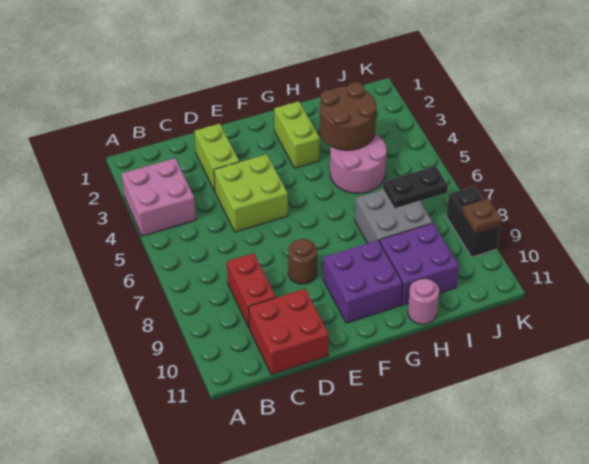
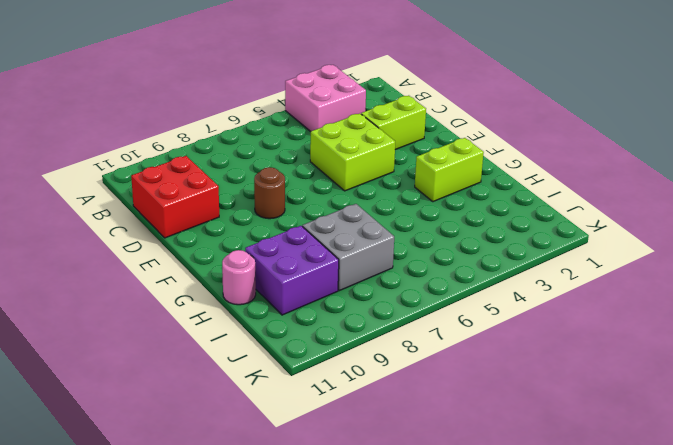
none -> red 1x2 brick [227,253,276,327]
none -> purple 2x2 brick [323,240,403,323]
none -> pink 2x2 round brick [330,134,387,193]

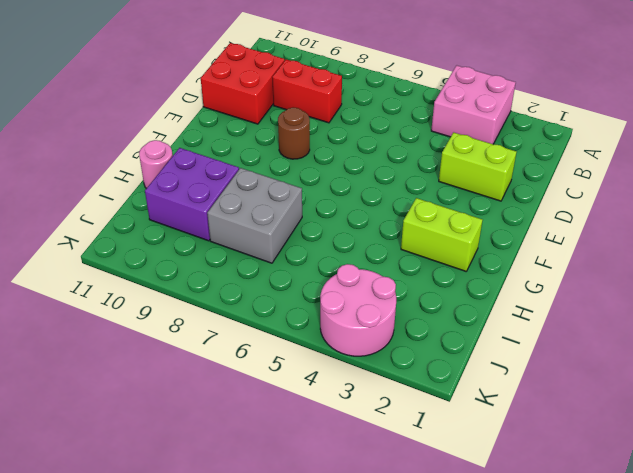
pink 2x2 round brick [320,264,396,356] -> pink 2x2 round brick moved to [330,134,387,193]
none -> lime 2x2 brick [214,154,288,232]
none -> purple 2x2 brick [323,240,403,323]
none -> black 1x2 brick [446,186,500,257]

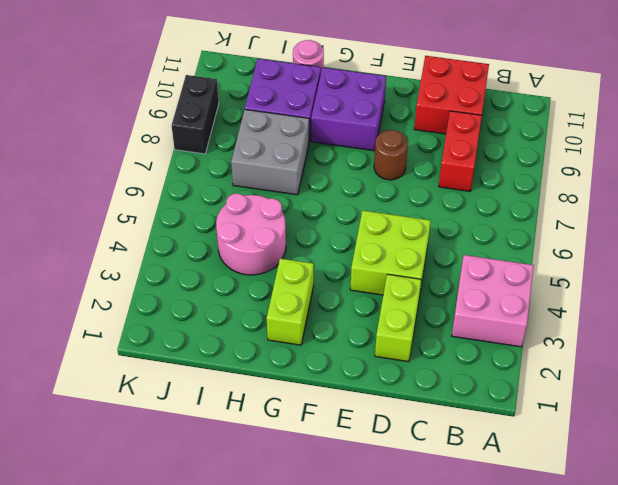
none -> brown 2x2 round brick [319,82,376,150]
none -> black 1x2 plate [383,166,448,209]
none -> brown 1x1 plate [462,199,501,234]

